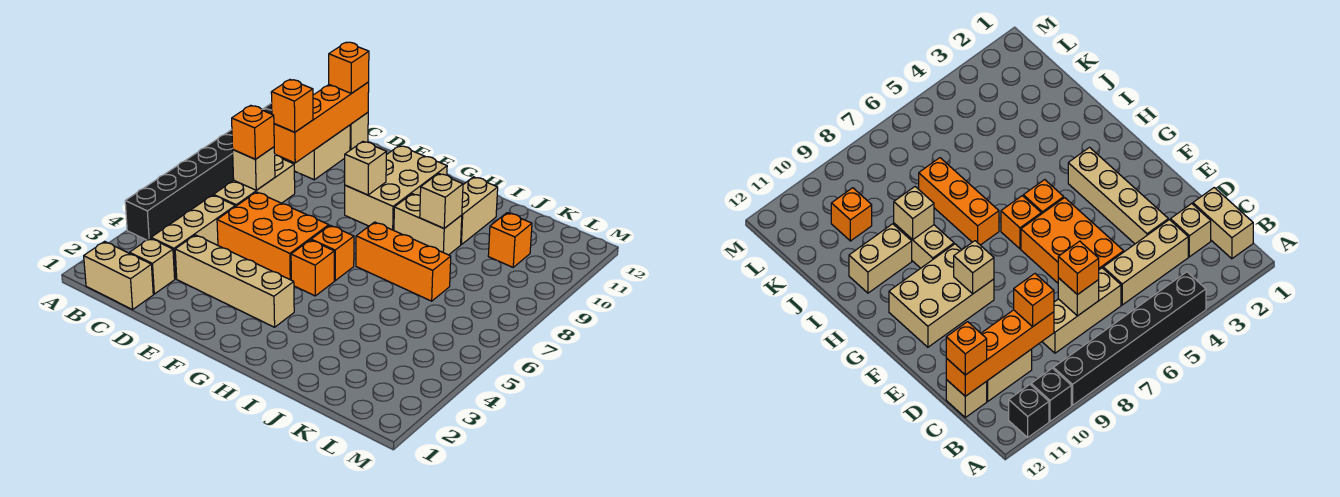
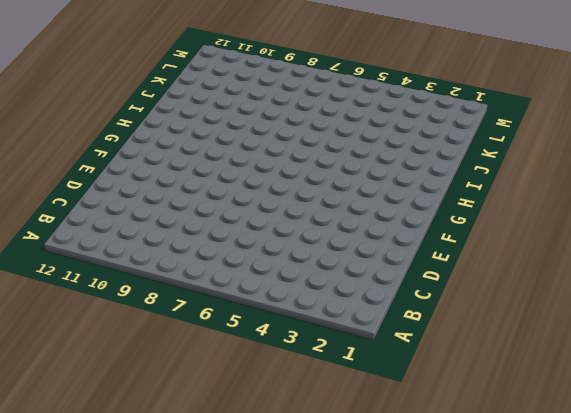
none -> black 1x6 brick [125,130,234,240]
none -> black 1x1 brick [1031,368,1071,421]
none -> black 1x1 brick [1009,385,1049,437]

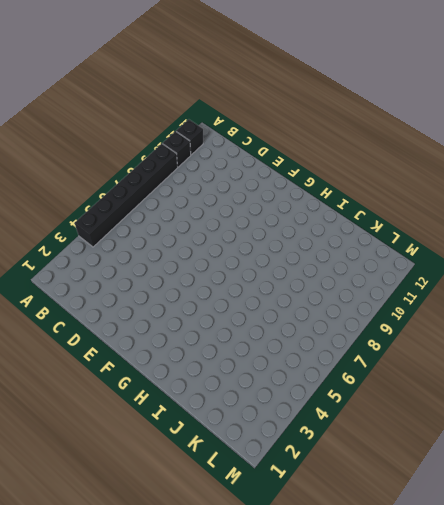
none -> tan 1x2 brick [84,241,153,310]
none -> tan 1x1 brick [130,238,175,294]
none -> tan 1x3 brick [151,195,235,279]

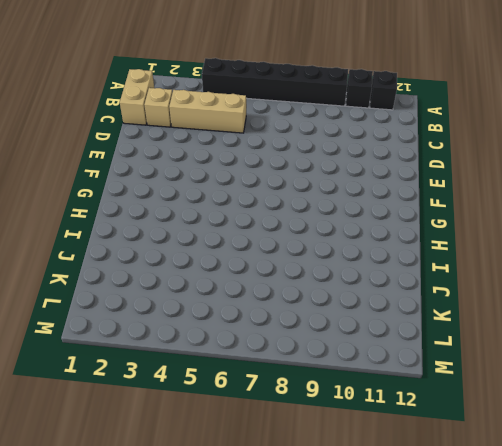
none -> tan 1x3 brick [214,155,295,207]
none -> tan 1x2 brick [292,125,350,180]
none -> tan 1x1 brick [350,113,368,150]

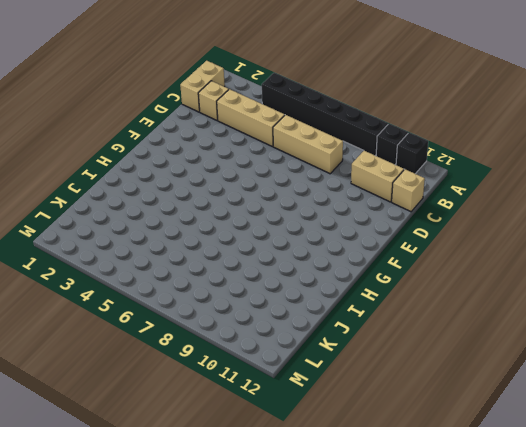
none -> tan 1x4 brick [175,235,294,327]
none -> orange 2x3 brick [217,192,329,280]
none -> tan 2x3 brick [345,146,447,230]

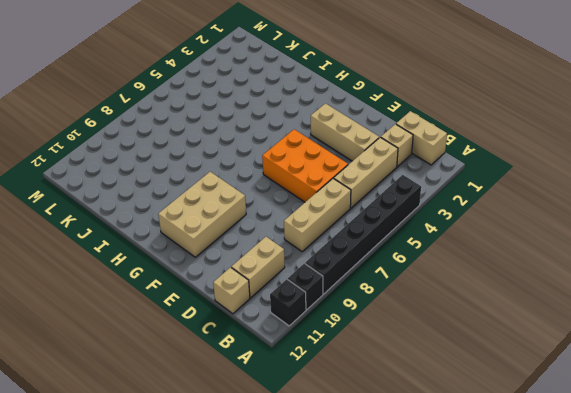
tan 1x3 brick [311,103,379,161] -> tan 1x4 brick [175,235,294,327]
none -> orange 1x1 brick [291,240,334,296]
none -> orange 1x1 brick [311,225,354,281]
none -> orange 1x3 brick [356,222,451,301]

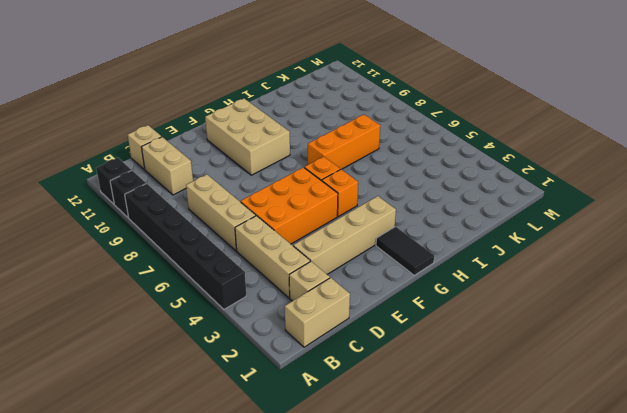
black 1x2 tile [376,227,434,275] -> none
none -> tan 1x2 brick [394,194,462,255]
none -> tan 1x2 brick [461,177,498,244]
none -> orange 1x1 brick [488,213,532,267]

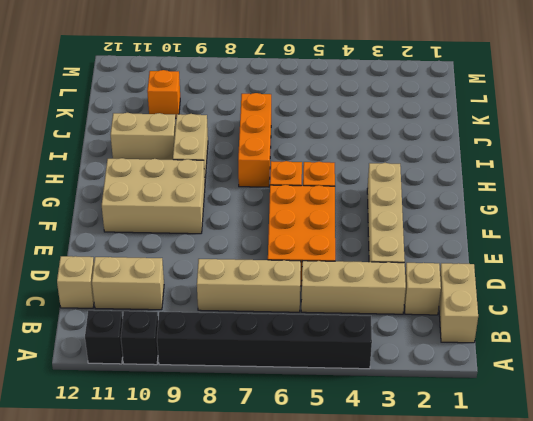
none -> tan 1x1 brick [233,147,275,190]
none -> orange 1x4 brick [274,82,369,163]
none -> tan 1x1 brick [345,142,386,195]

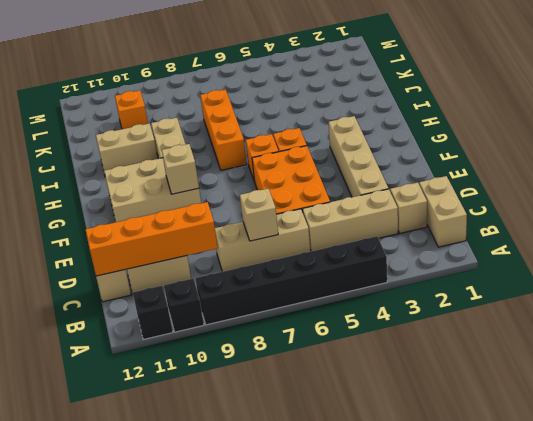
none -> tan 1x1 brick [420,173,463,228]
none -> orange 1x1 brick [232,105,274,159]
none -> orange 1x1 brick [271,80,313,132]

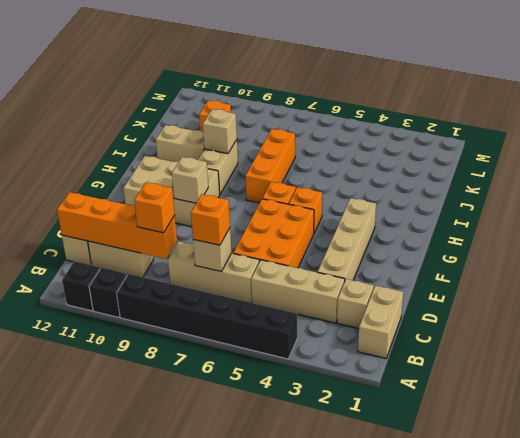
none -> orange 1x1 brick [329,42,369,93]

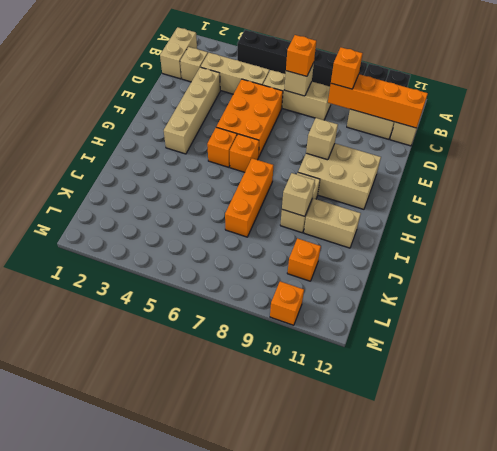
orange 1x1 brick [270,281,304,325] -> orange 1x1 brick moved to [329,42,369,93]

